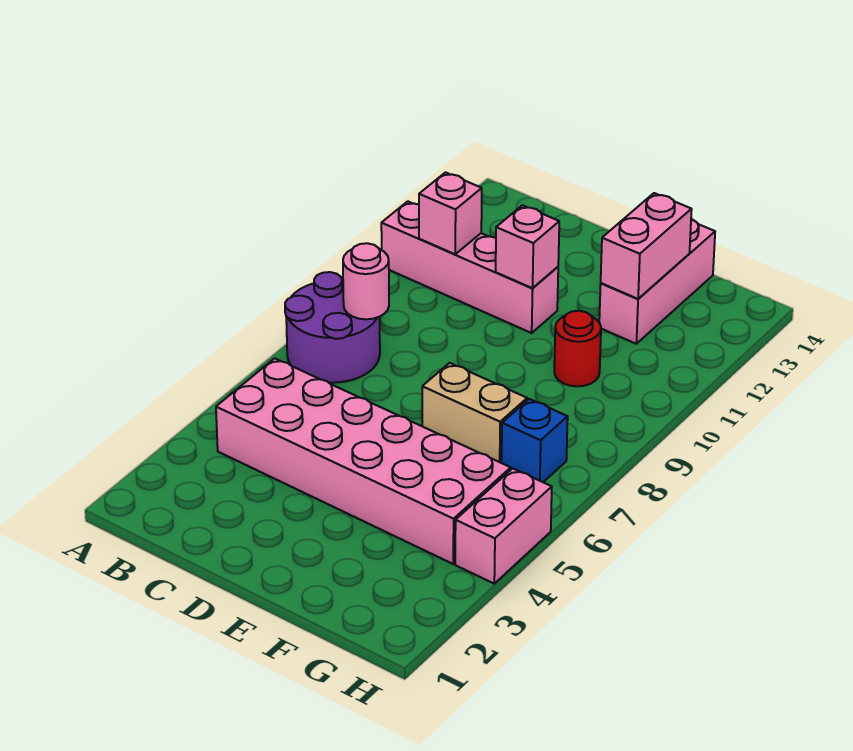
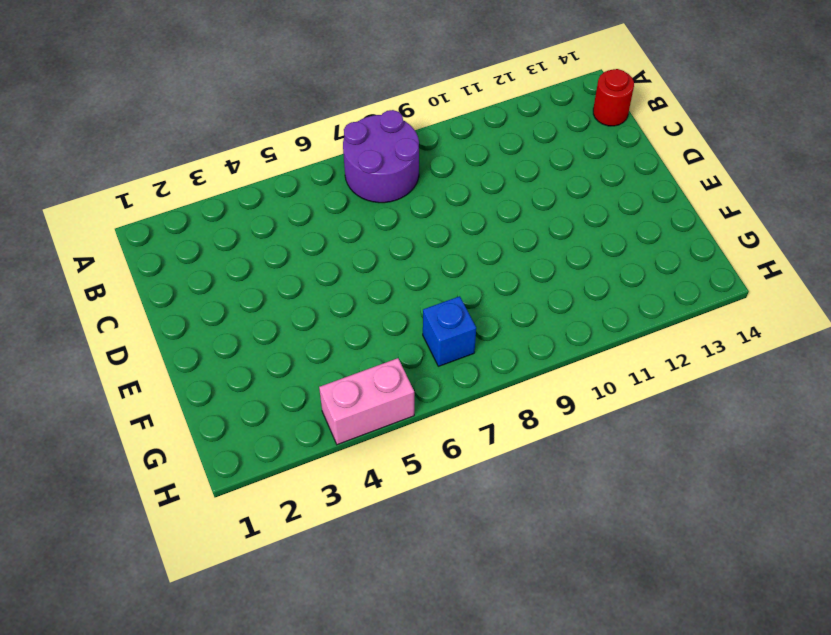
red 1x1 round brick [593,69,634,126] -> red 1x1 round brick moved to [554,311,601,386]
none -> pink 1x4 brick [381,201,558,333]
none -> pink 2x6 brick [216,358,511,564]
none -> tan 1x2 brick [422,363,527,463]

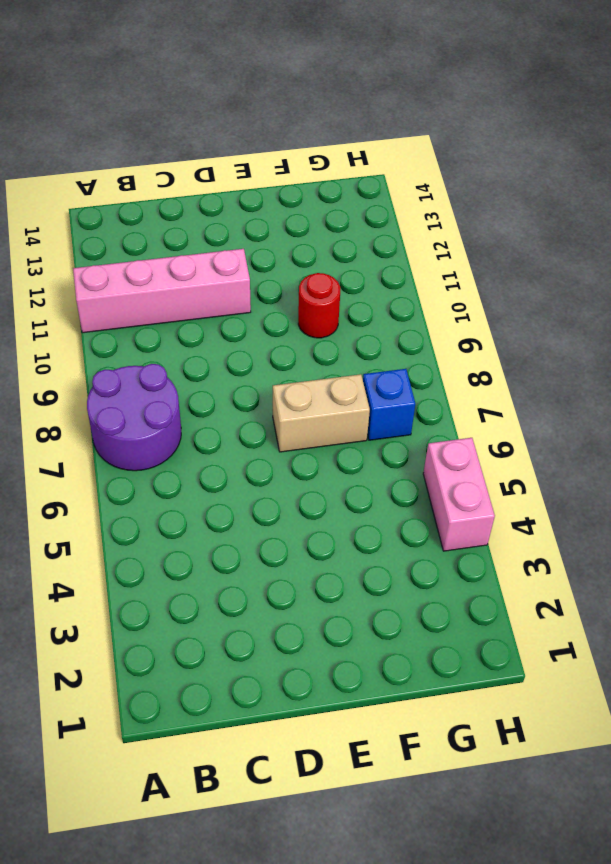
none -> pink 2x6 brick [216,358,511,564]
none -> pink 1x3 brick [599,219,715,344]
none -> pink 1x1 round brick [343,243,389,319]

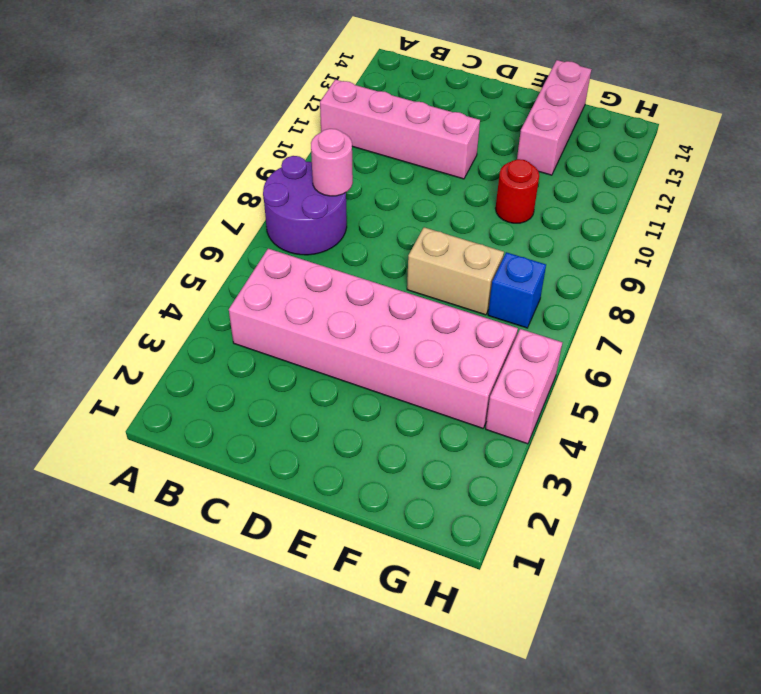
none -> pink 1x1 brick [419,172,482,254]
none -> pink 1x1 brick [496,205,559,288]
none -> pink 1x2 brick [601,193,692,299]

